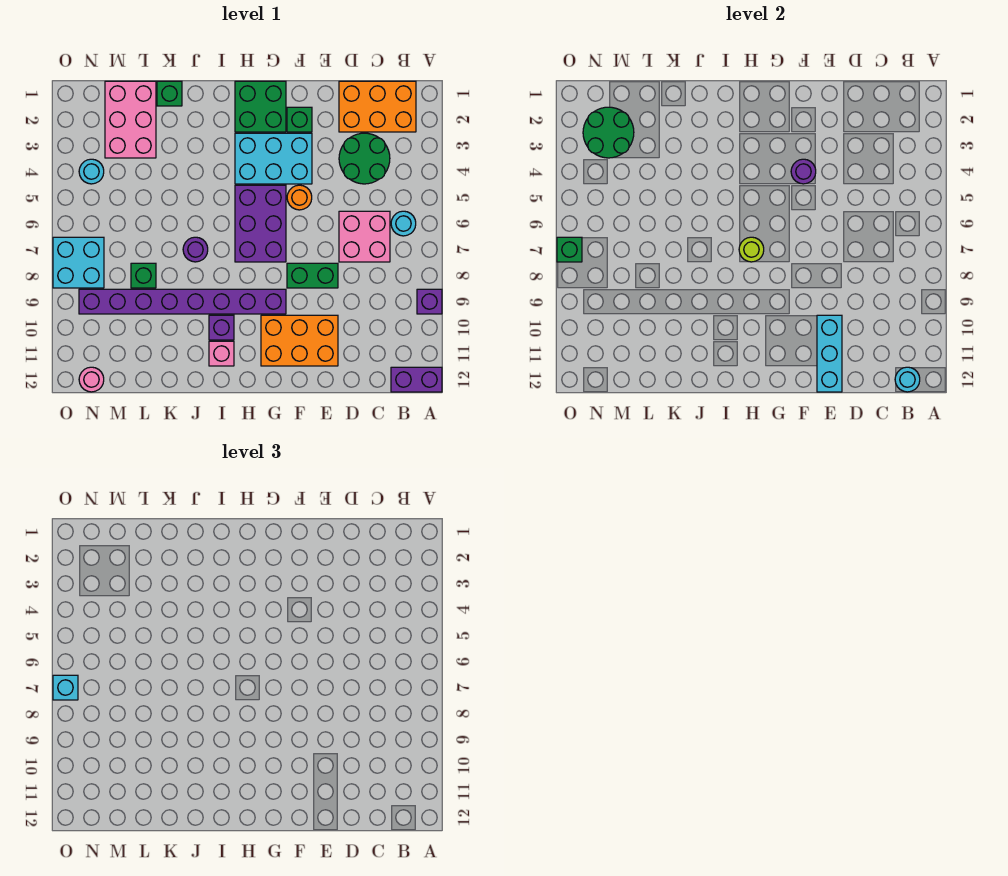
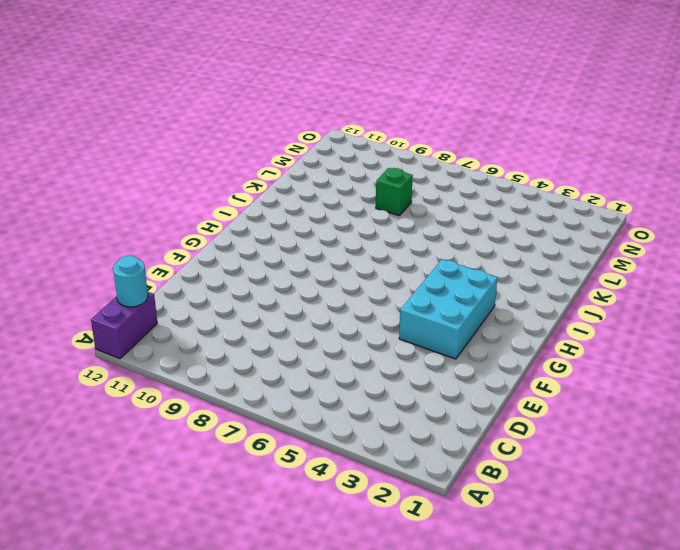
none -> purple 1x1 brick [417,289,442,314]
none -> orange 2x3 brick [339,81,416,132]
none -> cyan 1x1 round brick [391,211,416,236]
none -> green 2x2 round brick [339,133,390,184]

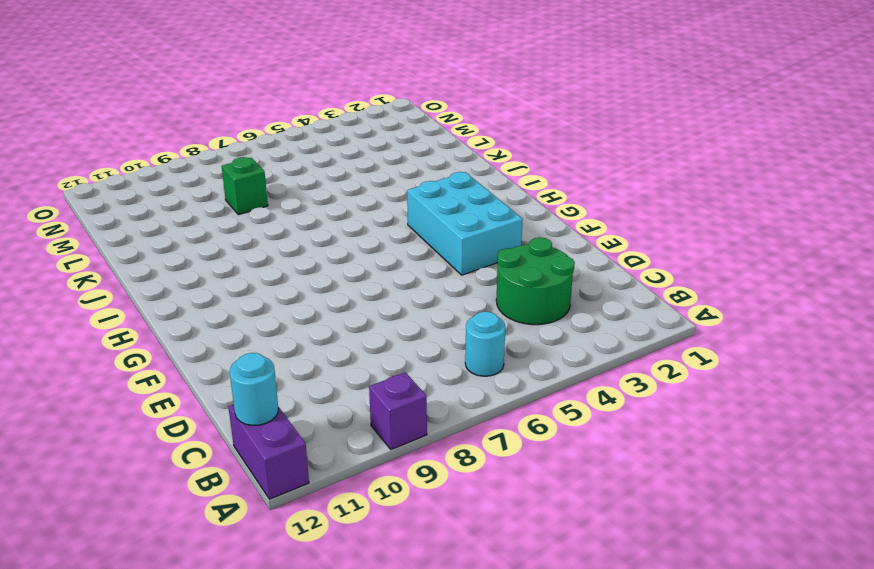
none -> orange 2x3 brick [339,81,416,132]
none -> pink 2x2 brick [339,211,390,262]
none -> green 1x2 brick [287,263,338,288]
none -> orange 2x3 brick [261,315,338,366]

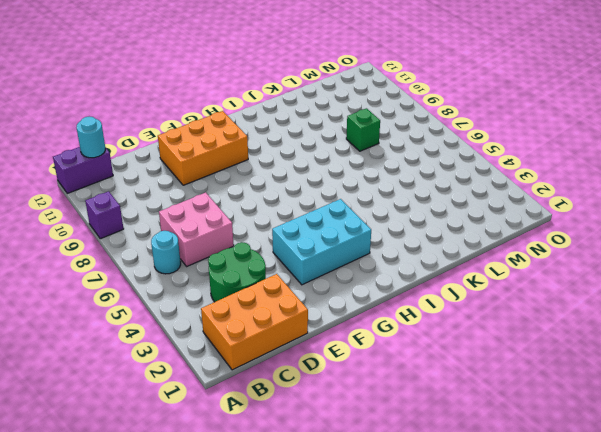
none -> green 1x2 brick [287,263,338,288]
none -> green 1x1 brick [287,107,312,132]
none -> orange 1x1 round brick [287,185,312,210]
none -> green 2x2 brick [235,81,286,132]

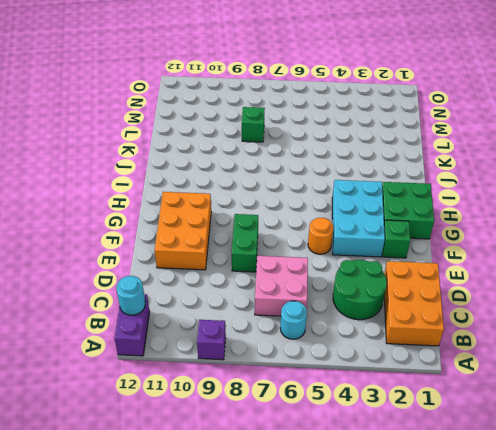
none -> purple 2x3 brick [235,185,286,262]
none -> purple 1x8 brick [79,289,286,314]
none -> purple 1x1 brick [209,315,234,340]
none -> pink 1x1 brick [209,341,234,366]

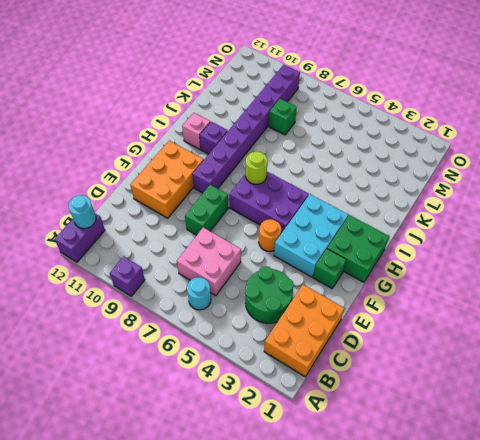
none -> purple 1x1 round brick [183,237,208,262]
none -> green 1x1 brick [157,81,182,106]
none -> pink 2x3 brick [105,81,156,158]
none -> cyan 1x1 round brick [79,159,104,184]

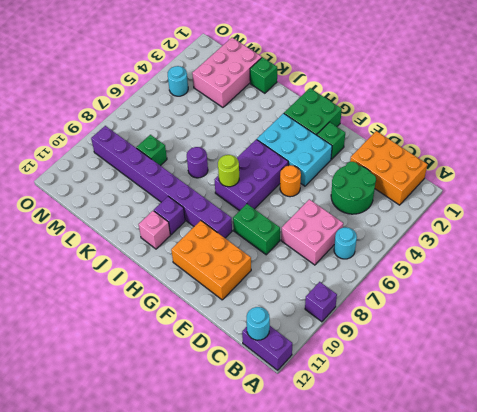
none -> cyan 2x2 brick [53,237,104,288]
none -> pink 1x1 round brick [79,367,104,392]
none -> cyan 1x3 brick [817,315,842,392]
none -> purple 1x1 round brick [791,159,816,184]

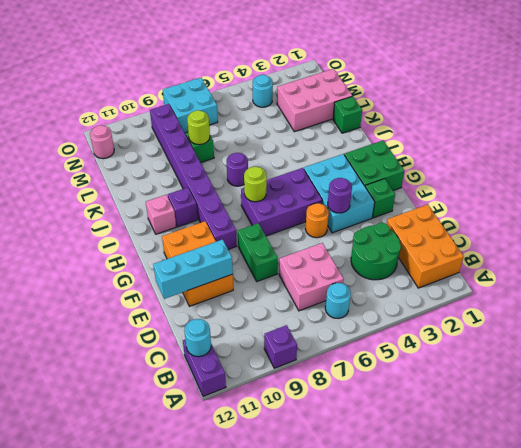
lime 1x1 round brick [187,110,210,145] -> none
none -> green 2x2 round brick [583,107,634,158]
none -> green 1x1 brick [557,237,582,262]
none -> cyan 1x1 brick [53,675,78,700]

